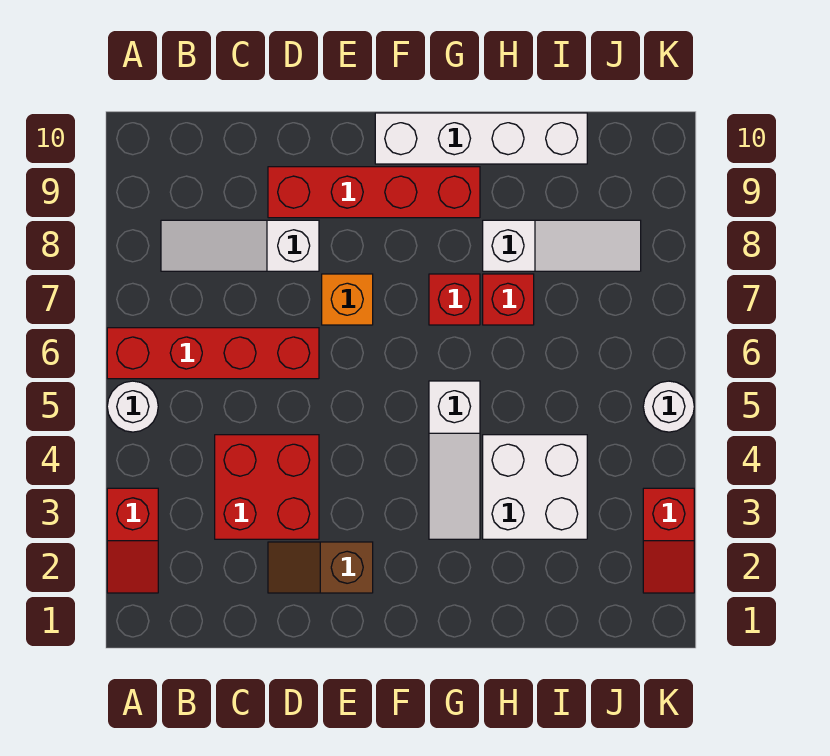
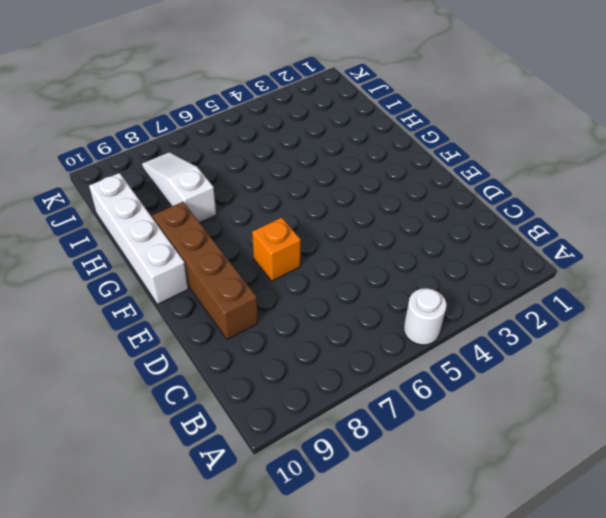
brown 1x4 brick [153,202,258,339] -> red 1x4 brick [268,167,480,218]
none -> red 1x2 slope [107,488,158,593]
none -> red 1x4 brick [107,328,319,379]
none -> white 1x3 slope [161,220,319,271]

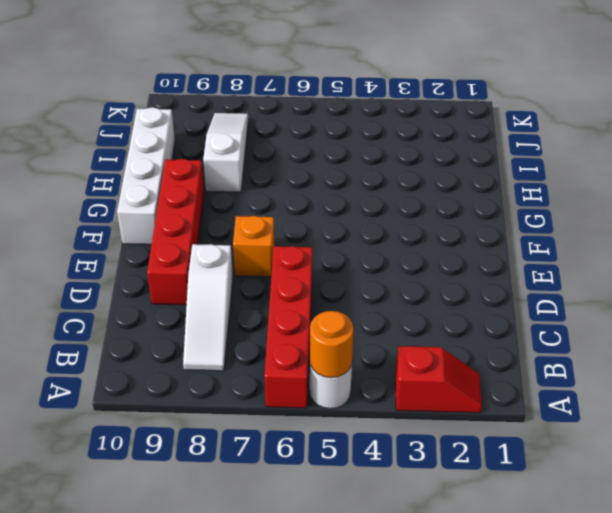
orange 1x1 round brick [310,311,354,378] -> none
none -> red 2x2 brick [215,435,319,539]
none -> brown 1x2 slope [268,542,373,593]
none -> white 1x3 slope [429,381,480,539]

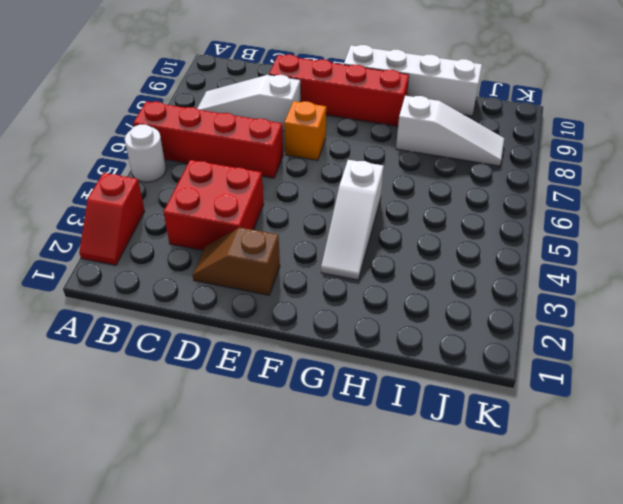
none -> red 1x1 brick [429,274,480,325]
none -> white 2x2 brick [483,435,587,539]
none -> red 1x1 brick [483,274,534,325]

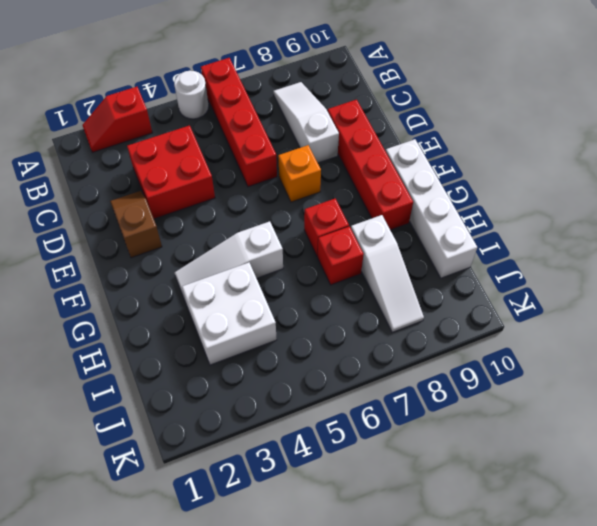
none -> red 1x2 slope [643,488,694,593]
none -> white 1x1 round brick [643,381,694,432]

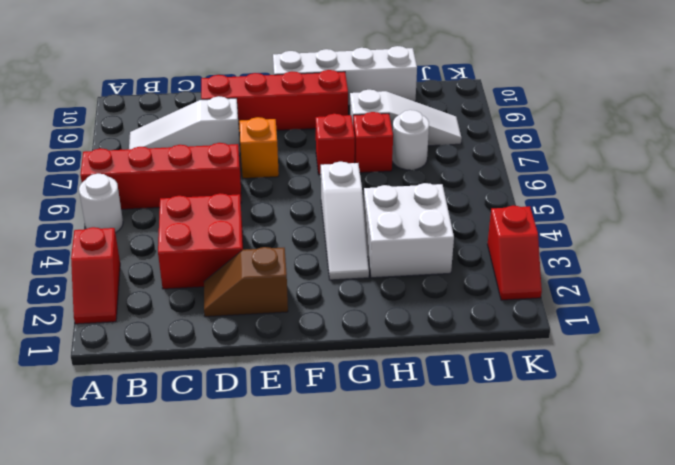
white 1x1 round brick [392,110,429,170] -> white 1x1 round brick moved to [643,381,694,432]

